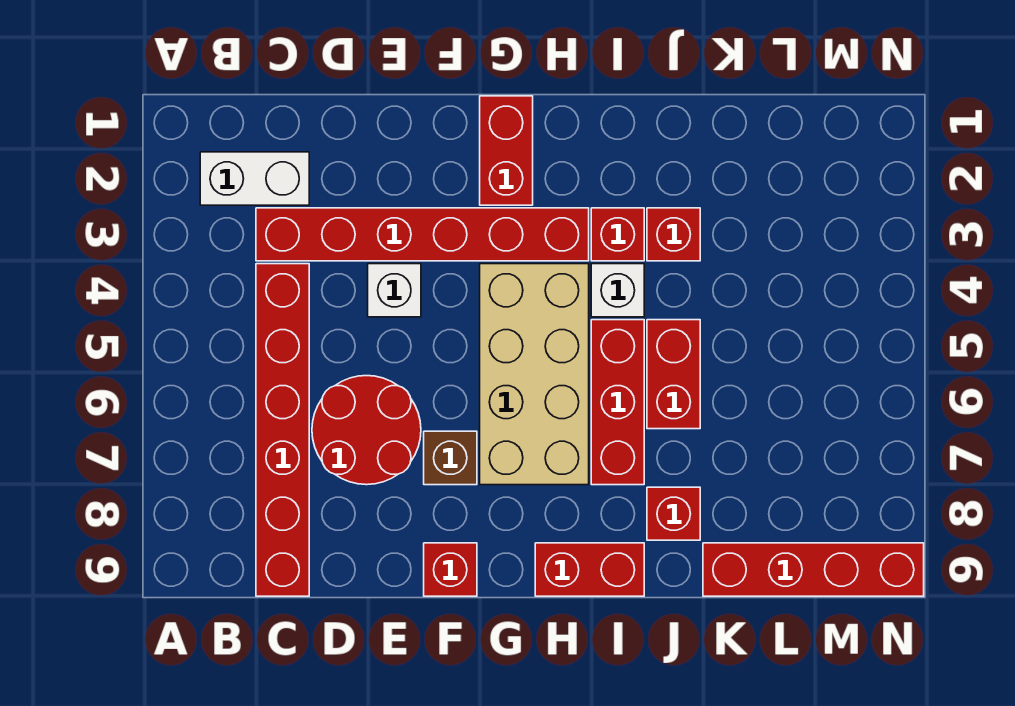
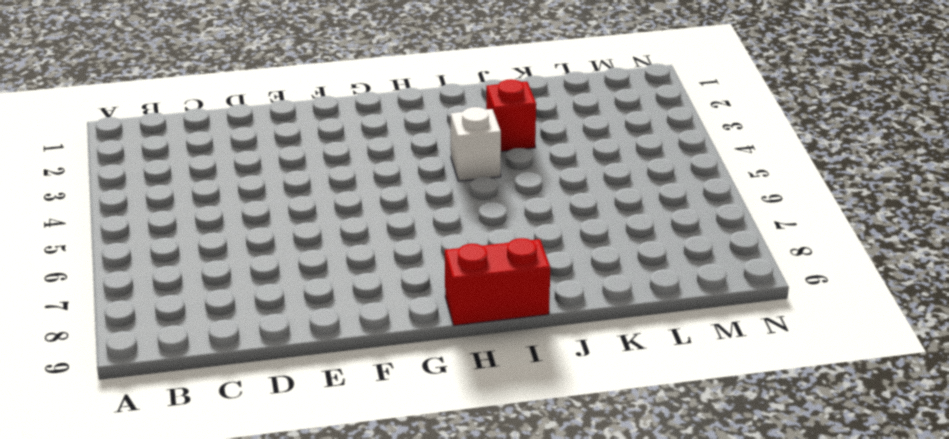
none -> white 1x2 brick [200,152,309,205]
none -> red 1x6 brick [256,208,589,261]
none -> red 1x6 brick [256,264,309,596]

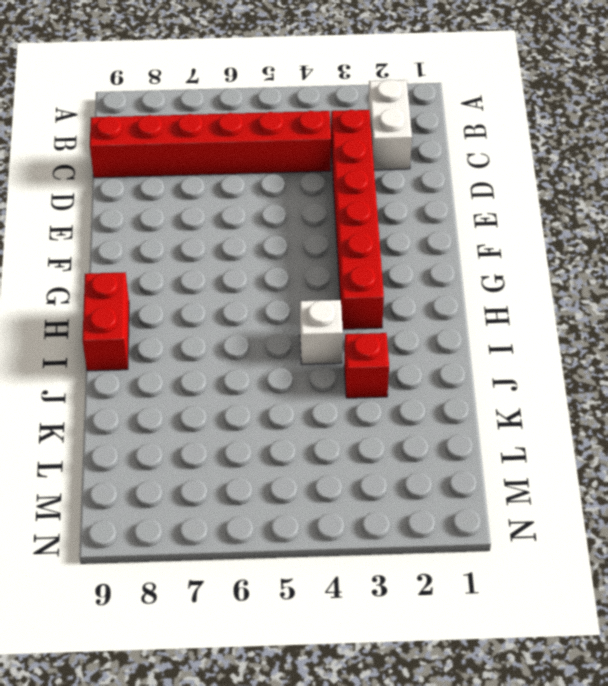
none -> red 2x2 round brick [312,376,421,485]
none -> white 1x1 brick [368,264,421,317]
none -> brown 1x1 brick [424,431,477,485]

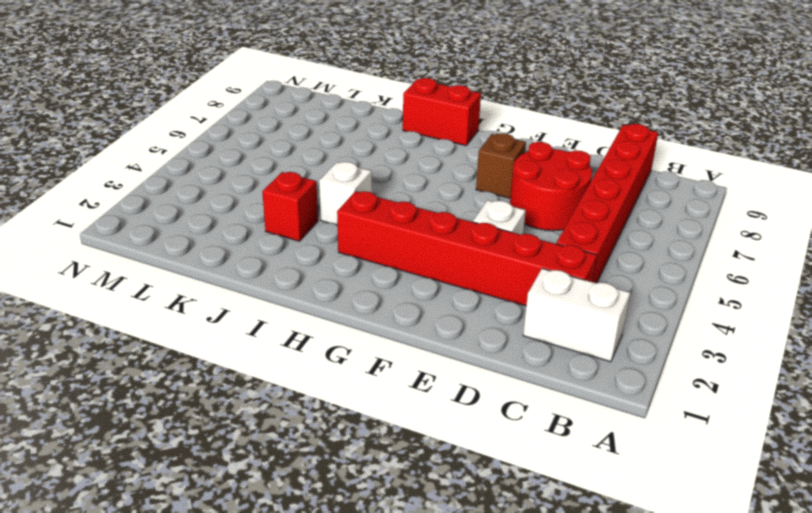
none -> red 1x1 brick [424,543,477,596]
none -> red 1x2 brick [480,96,533,205]
none -> tan 2x4 brick [480,264,589,485]

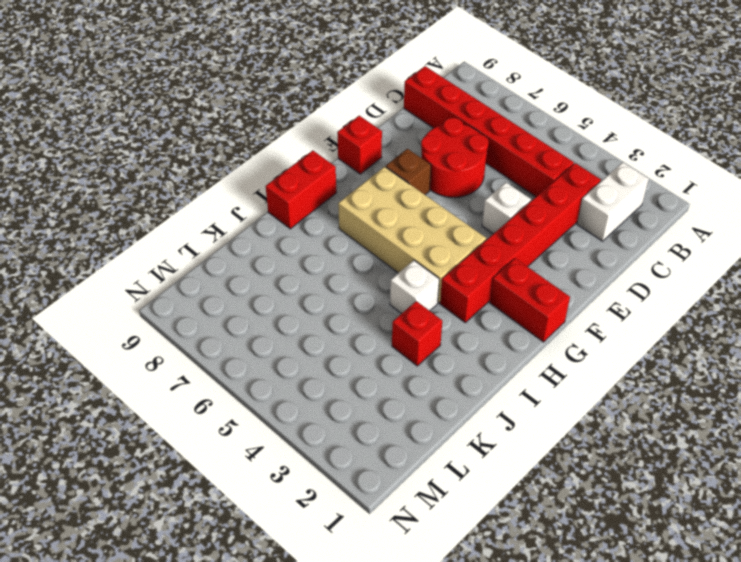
none -> red 1x1 brick [591,208,644,261]
none -> red 1x3 brick [591,320,644,485]
none -> red 1x2 brick [647,320,700,429]

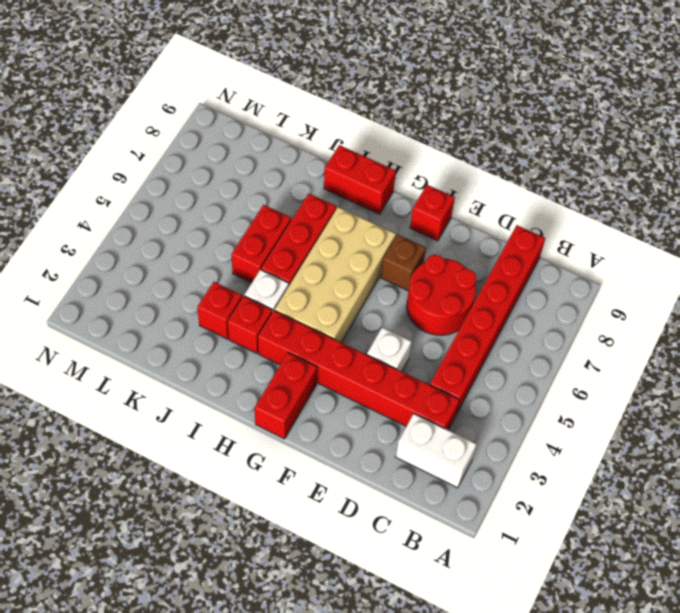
none -> red 1x1 brick [647,487,700,540]
none -> red 1x4 brick [703,543,924,596]

